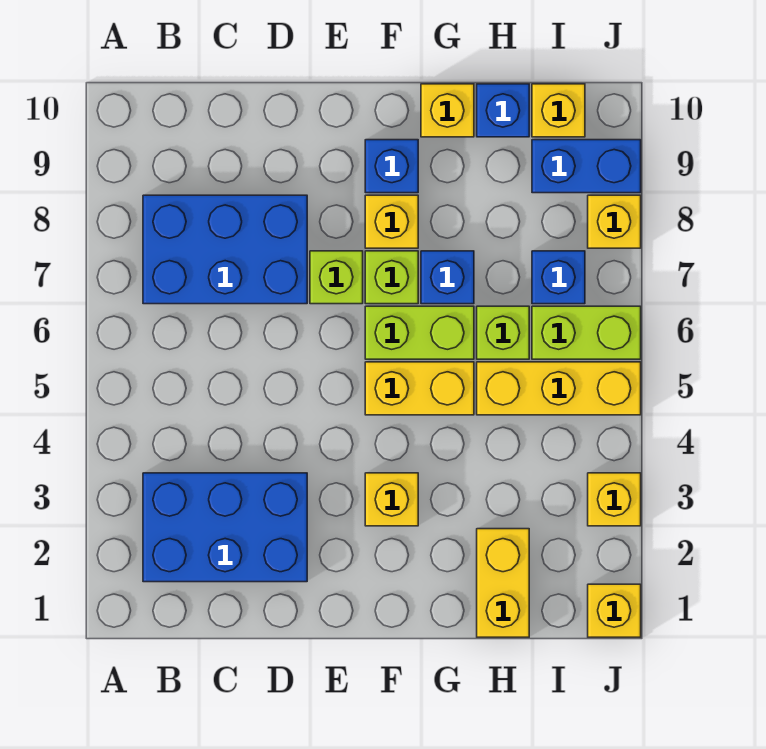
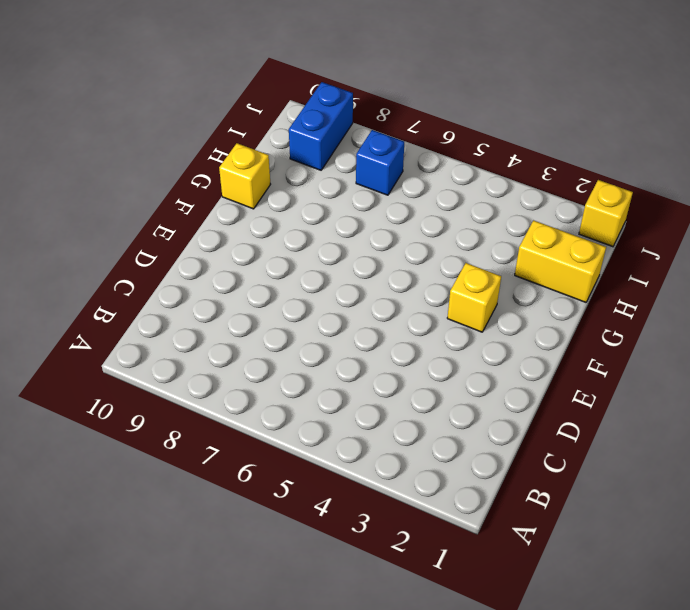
none -> blue 2x3 brick [143,473,307,582]
none -> blue 2x3 brick [143,195,307,304]
none -> lime 1x1 brick [310,251,363,304]

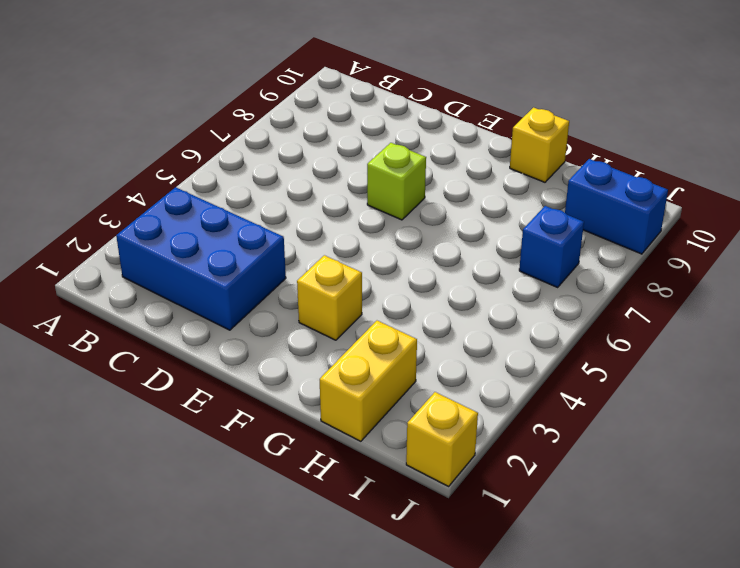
none -> blue 2x3 brick [143,195,307,304]
none -> yellow 1x2 brick [365,362,474,415]
none -> lime 1x2 brick [365,306,474,359]

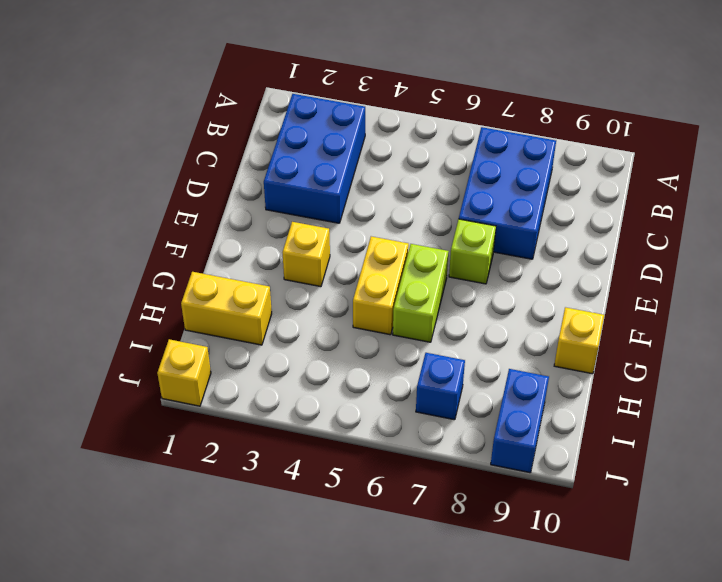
none -> lime 1x1 brick [365,251,418,304]
none -> yellow 1x1 brick [365,195,418,248]
none -> blue 1x1 brick [365,140,418,193]

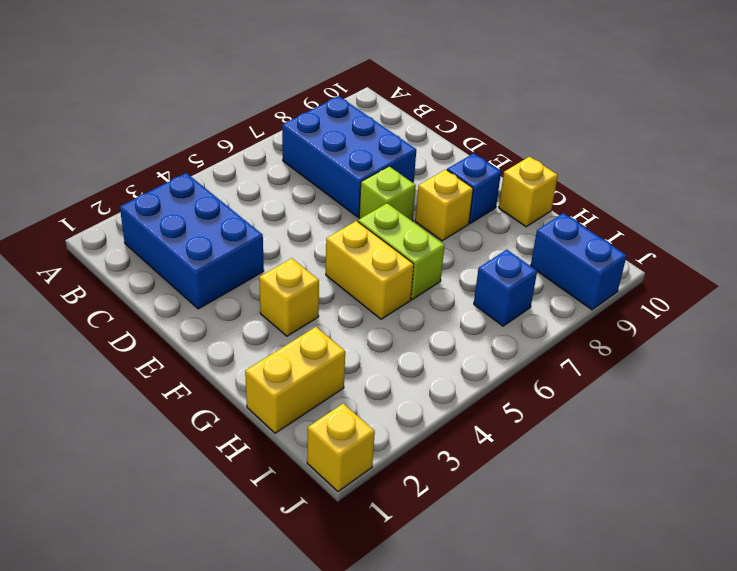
none -> lime 1x1 brick [365,251,418,304]
none -> blue 1x1 brick [421,251,474,304]
none -> yellow 1x3 brick [477,362,641,415]

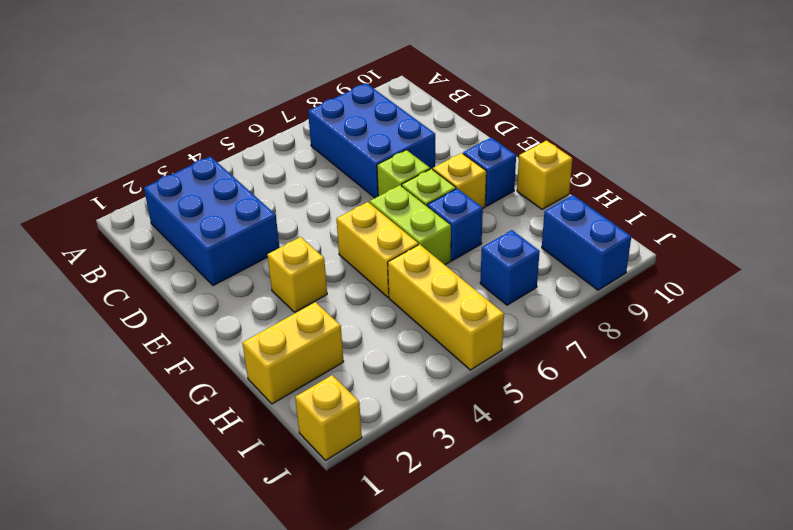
none -> lime 1x1 brick [477,306,529,359]
none -> blue 1x1 brick [477,84,529,137]
none -> lime 1x2 brick [532,306,641,359]

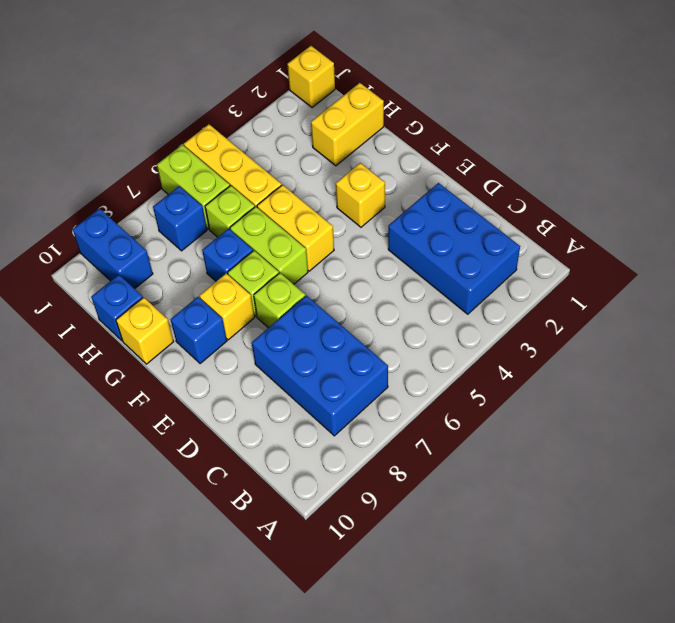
none -> yellow 1x1 brick [532,84,585,137]
none -> yellow 1x1 brick [588,473,641,526]
none -> yellow 1x1 brick [588,195,641,248]

